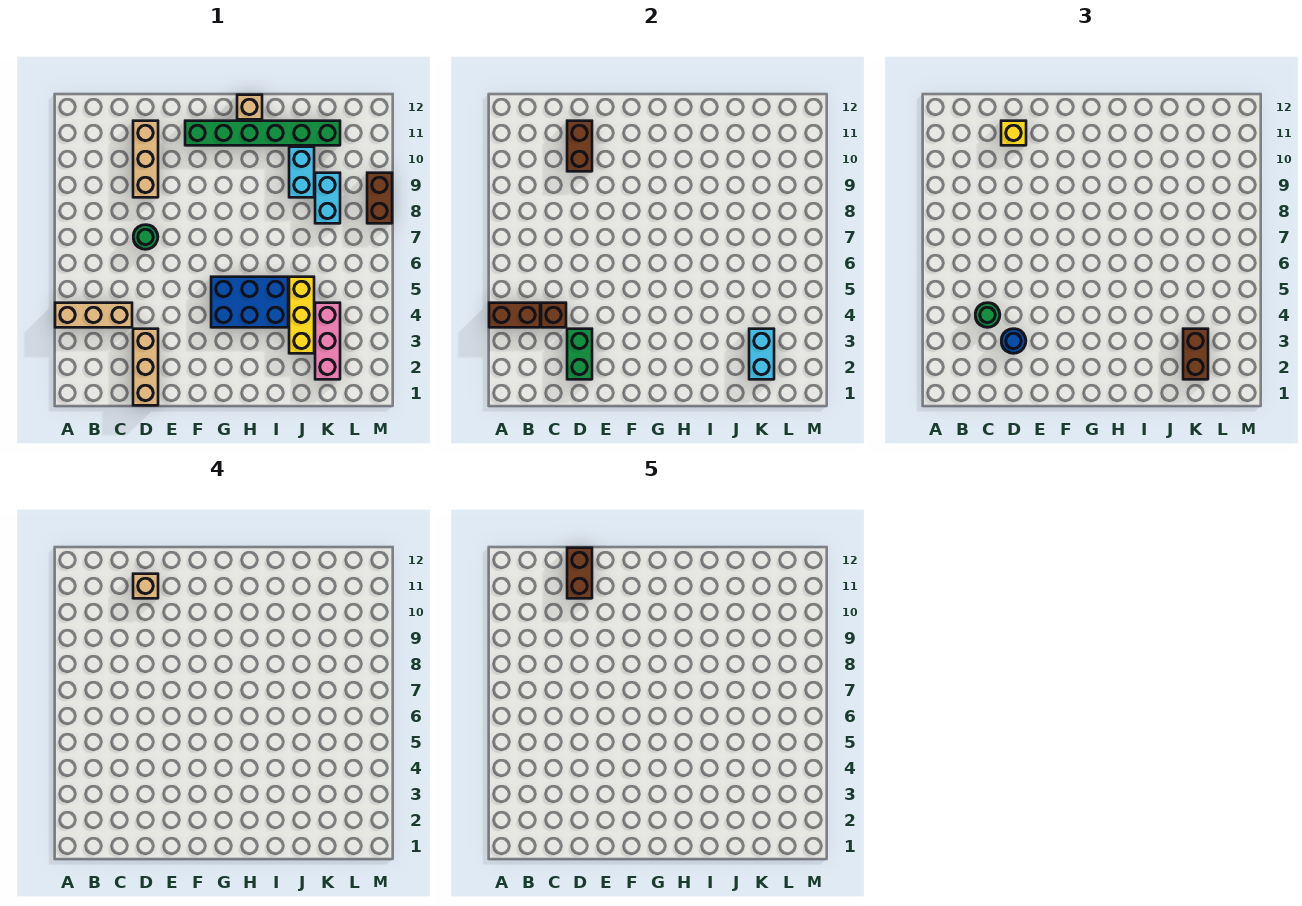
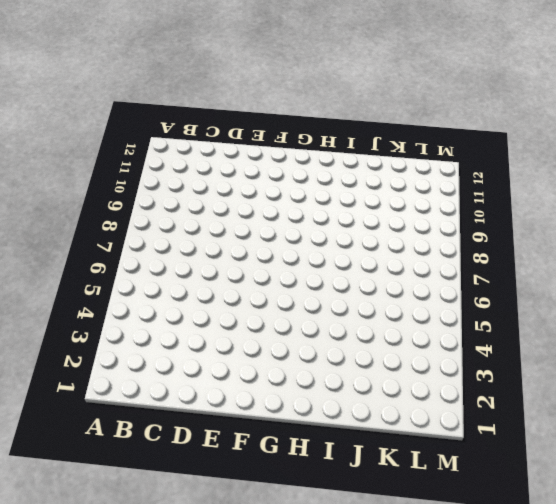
none -> tan 1x3 brick [55,303,132,327]
none -> tan 1x3 brick [133,329,158,405]
none -> green 1x1 round brick [133,225,158,249]

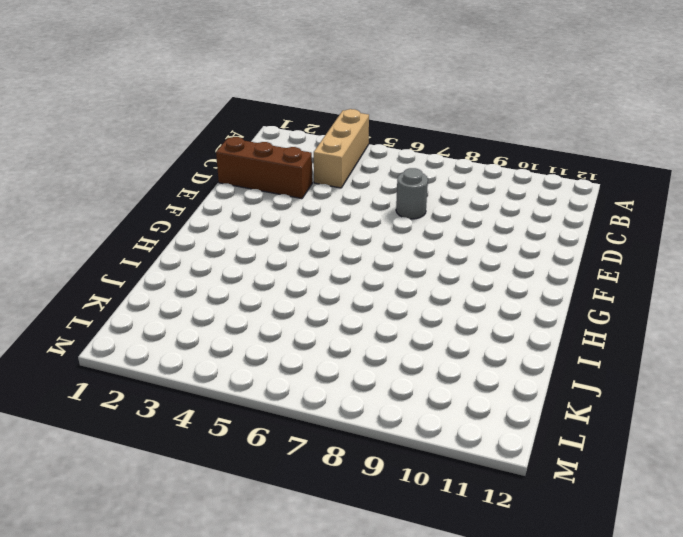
brown 1x3 brick [216,137,312,199] -> tan 1x3 brick [133,329,158,405]
grey 1x1 round brick [396,168,428,219] -> green 1x1 round brick [133,225,158,249]
none -> tan 1x3 brick [133,121,158,197]
none -> green 1x6 brick [185,121,340,145]
none -> blue 2x3 brick [211,277,288,327]

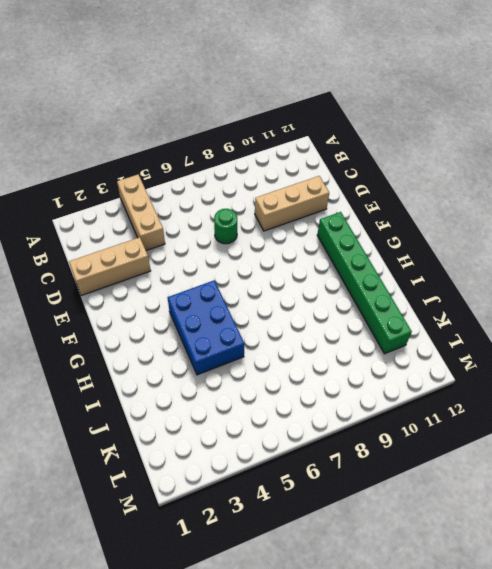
none -> tan 1x1 brick [237,95,262,119]
none -> yellow 1x3 brick [289,277,314,353]
none -> cyan 1x2 brick [289,147,314,197]

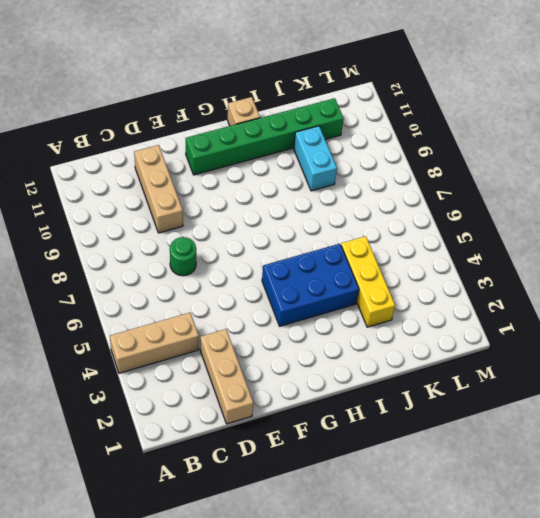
none -> pink 1x3 brick [315,303,340,379]
none -> cyan 1x2 brick [315,173,340,223]
none -> brown 1x2 brick [367,173,392,223]

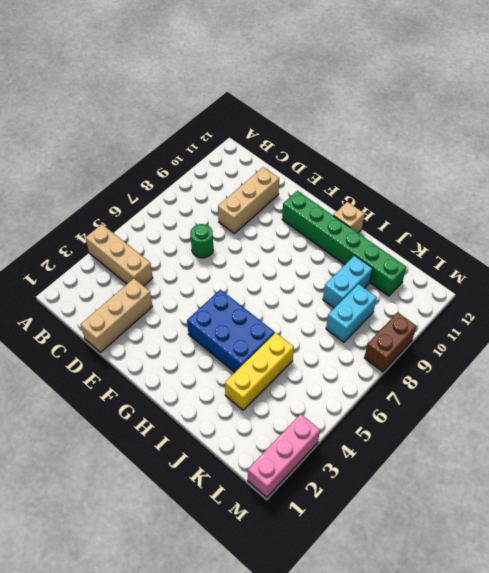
pink 1x3 brick [248,414,320,497] -> pink 1x3 brick moved to [315,303,340,379]
none -> brown 1x2 brick [489,303,540,327]
none -> brown 1x1 brick [541,303,566,327]
none -> green 1x2 brick [567,329,592,379]

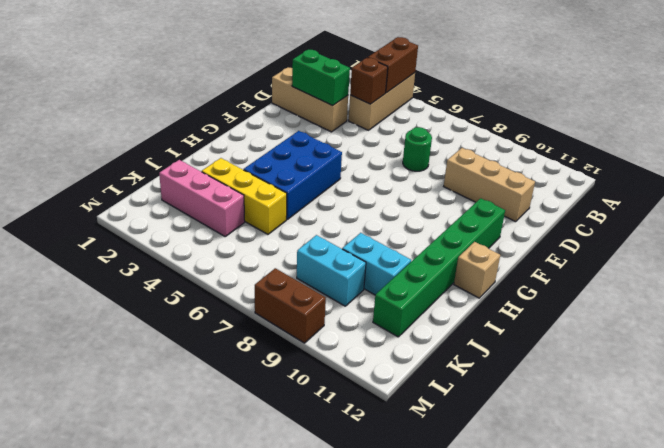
none -> brown 1x2 brick [567,121,592,171]
none -> cyan 1x2 brick [749,329,774,379]
none -> green 1x1 round brick [975,303,1000,327]

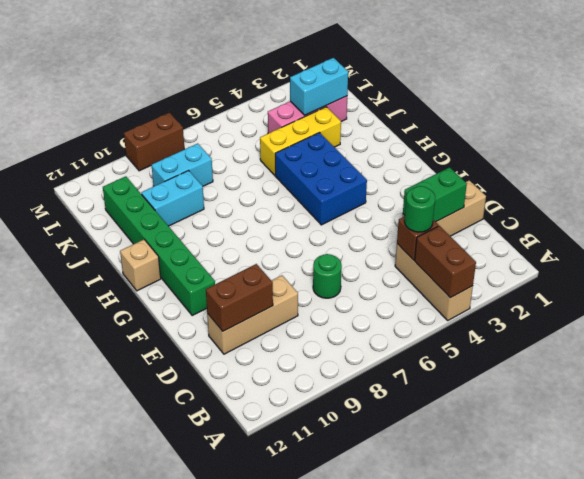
none -> blue 1x1 round brick [1001,329,1026,353]
none -> yellow 1x1 brick [1001,121,1026,145]
none -> brown 1x2 brick [1183,329,1208,379]

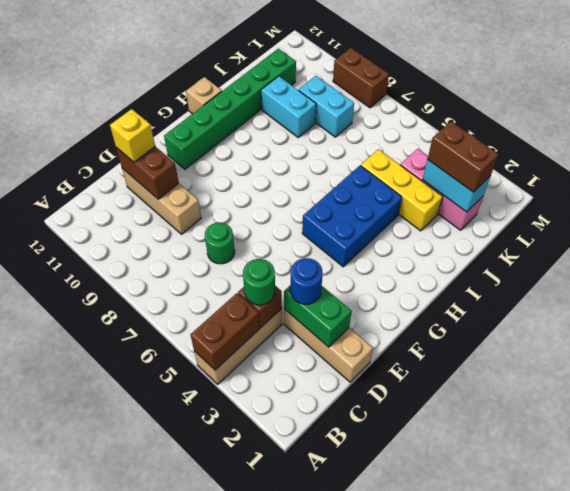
none -> tan 1x1 brick [133,574,158,598]
none -> brown 1x2 brick [567,548,592,598]

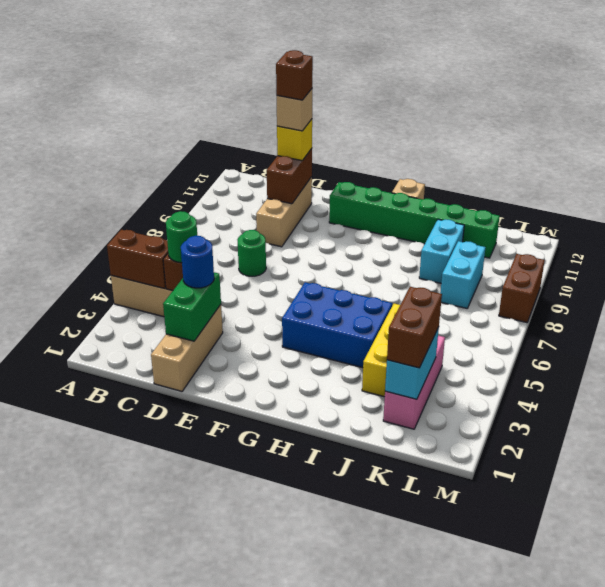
brown 1x1 brick [276,50,313,100] -> brown 1x2 brick [567,548,592,598]

